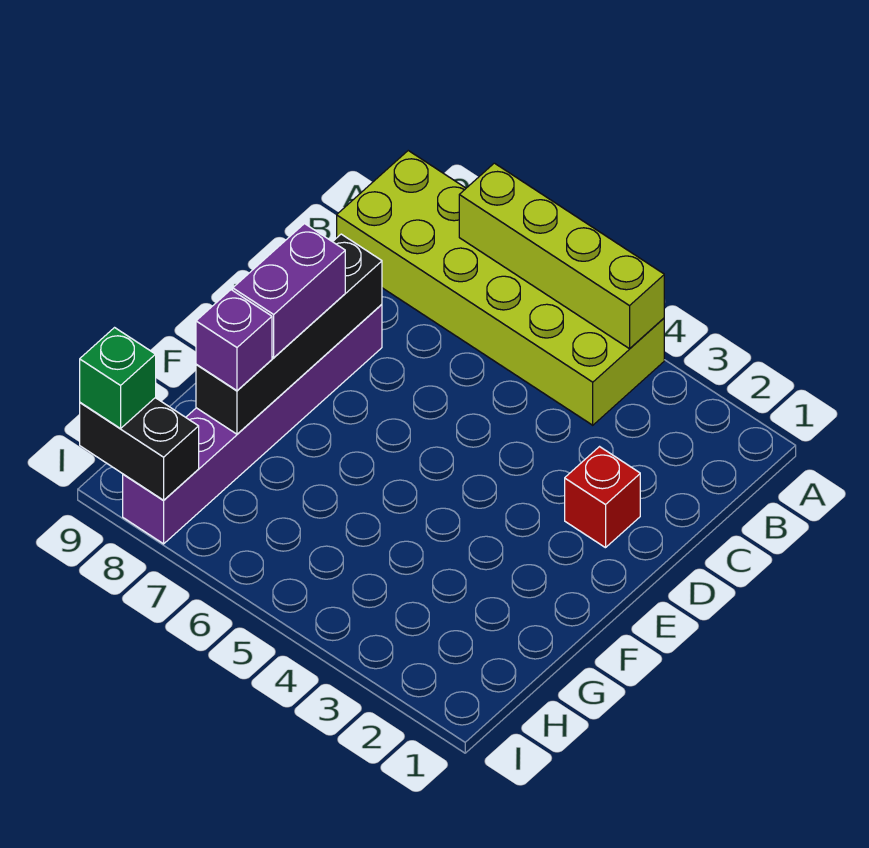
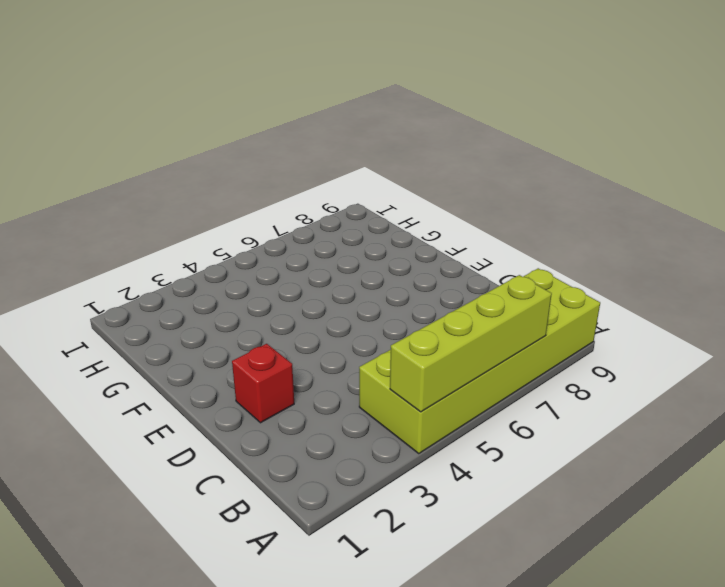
none -> purple 1x6 brick [123,304,382,544]
none -> black 1x4 brick [196,234,382,434]

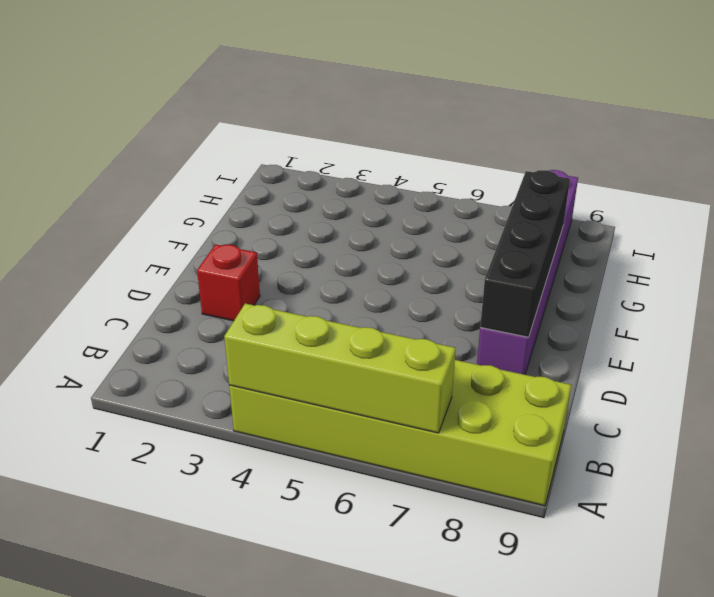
none -> black 1x2 brick [80,398,199,500]
none -> purple 1x2 brick [233,224,345,357]

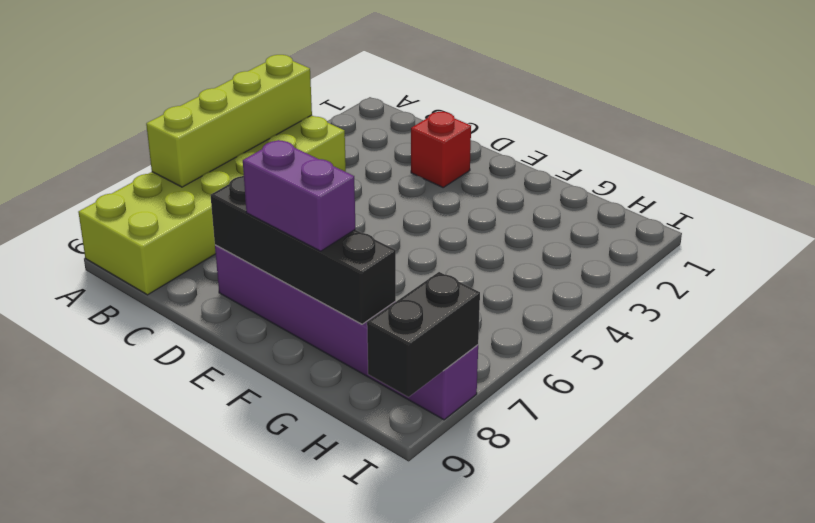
none -> purple 1x1 brick [196,290,272,391]
none -> green 1x1 brick [80,328,156,429]

